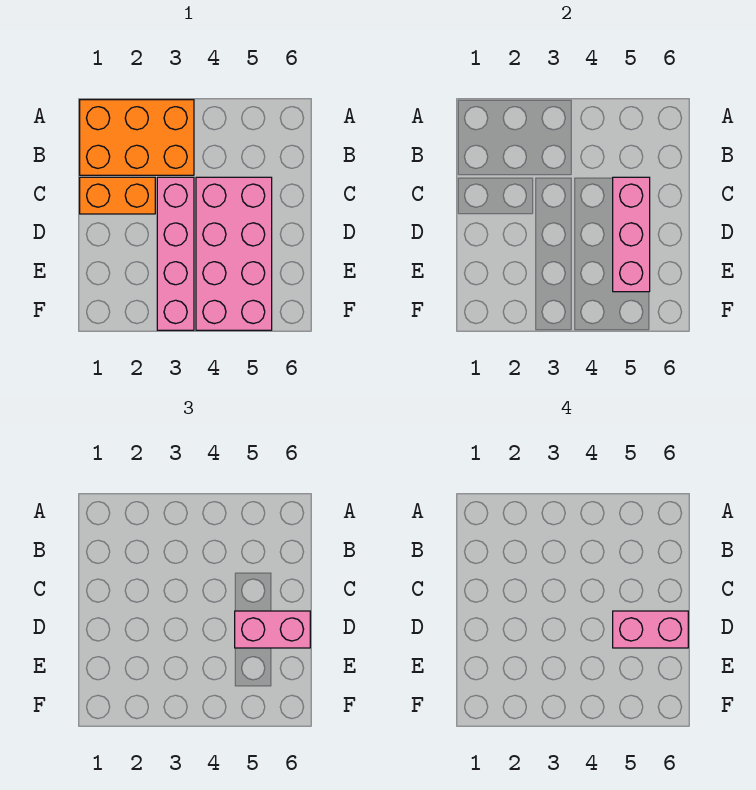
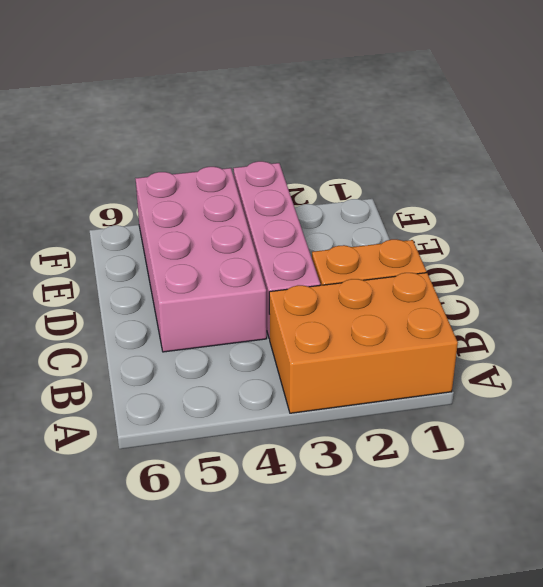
none -> pink 1x3 brick [613,177,650,292]
none -> pink 1x2 brick [235,611,310,648]

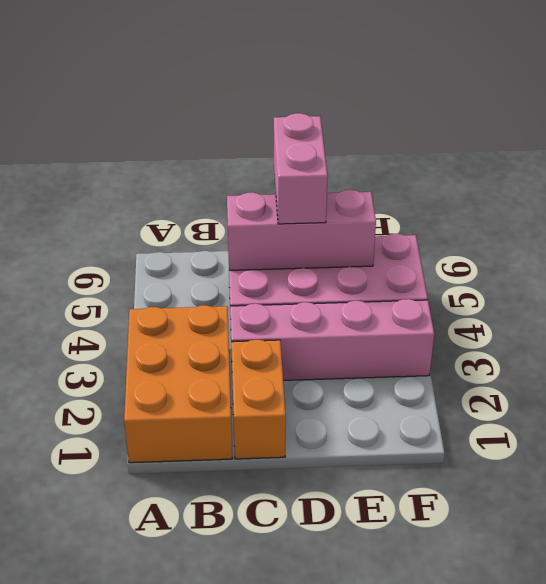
none -> pink 1x2 brick [613,611,688,648]

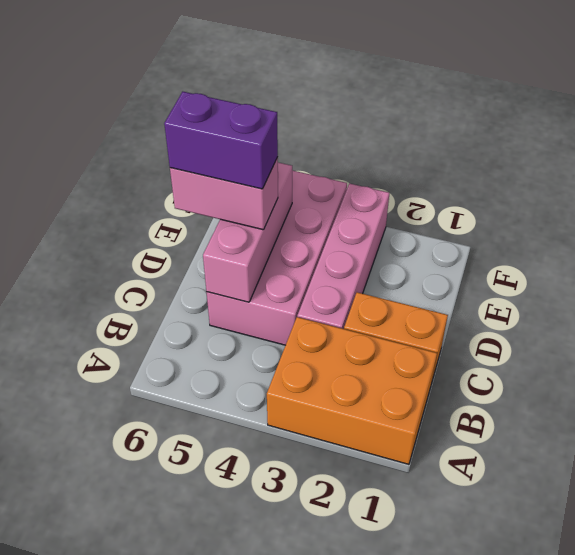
purple 1x2 brick [164,92,278,189] -> pink 1x2 brick [613,611,688,648]

